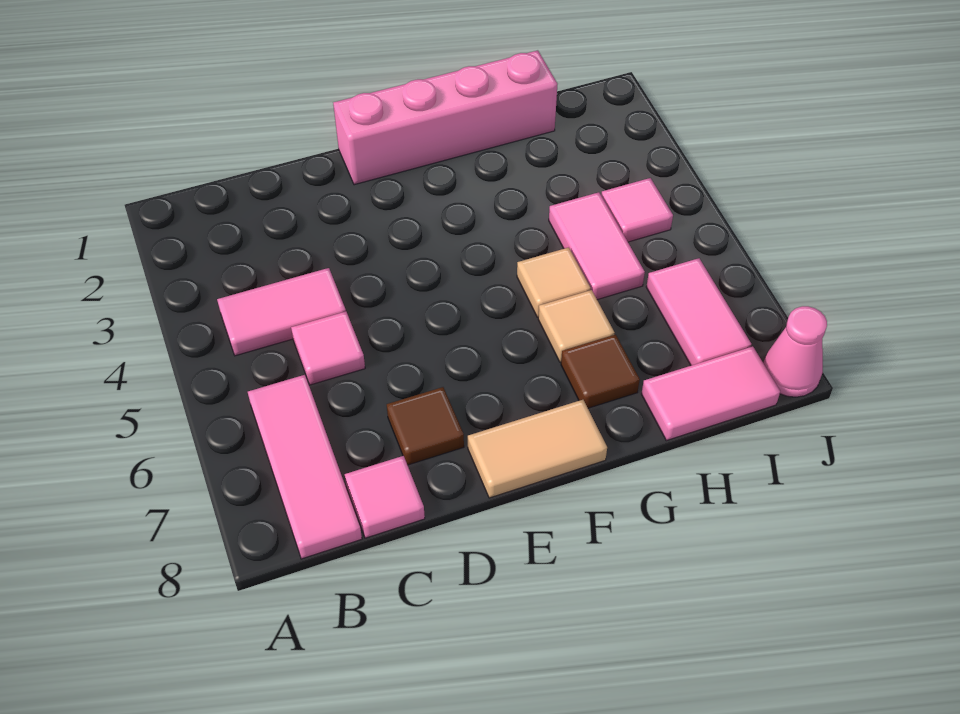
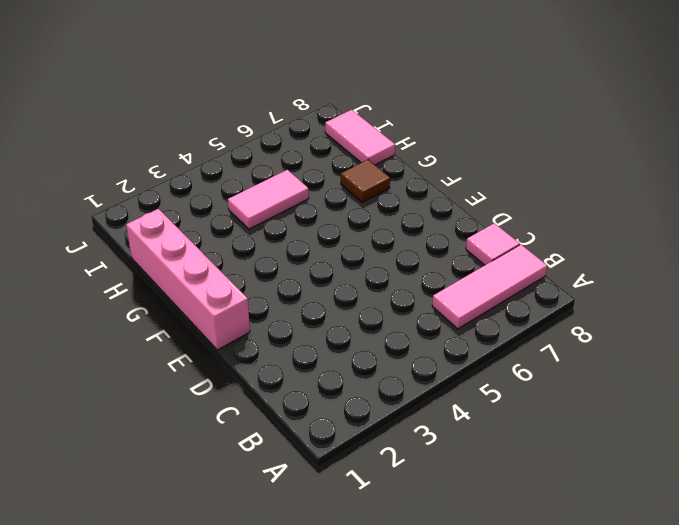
none -> pink 1x2 tile [217,268,346,356]
none -> pink 1x1 tile [291,312,365,385]
none -> brown 1x1 tile [387,387,464,465]

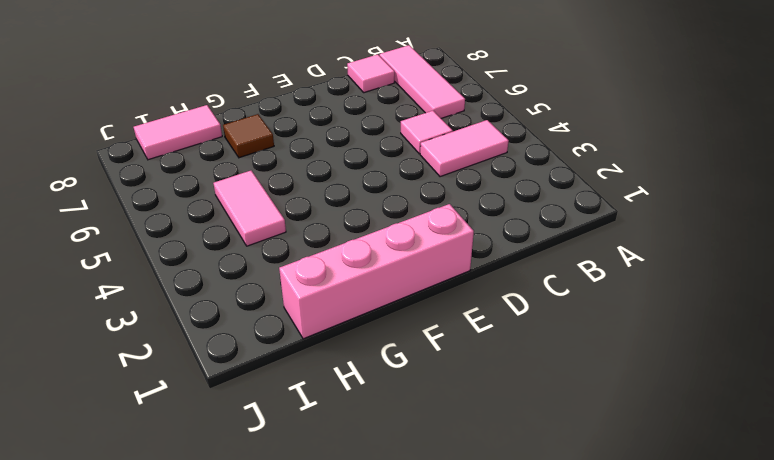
none -> brown 1x1 tile [387,387,464,465]
none -> tan 1x2 tile [468,400,607,498]
none -> tan 1x1 tile [517,247,591,317]

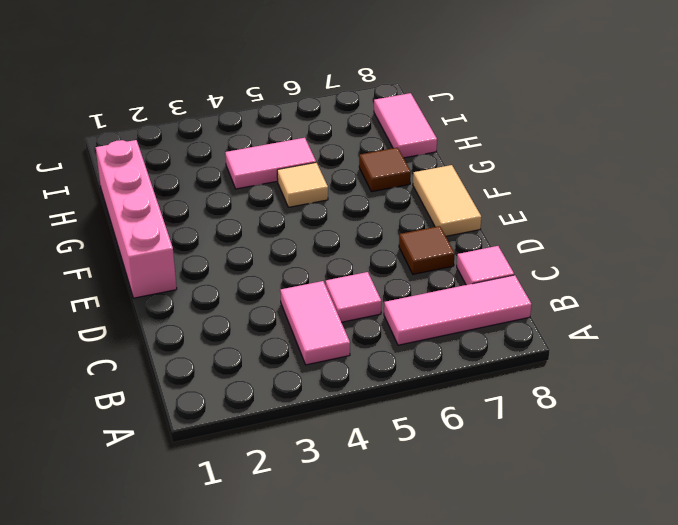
none -> tan 1x1 tile [538,290,615,362]
none -> pink 1x1 tile [601,178,673,242]
none -> pink 1x2 tile [646,258,752,366]

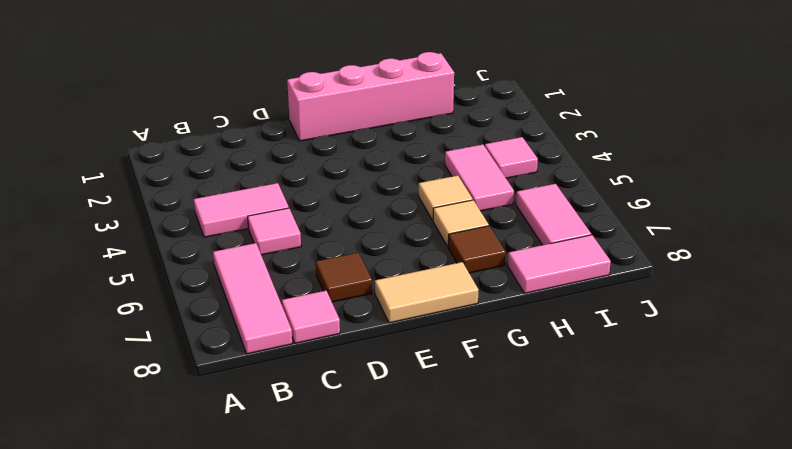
none -> pink 1x1 cone [763,306,827,397]

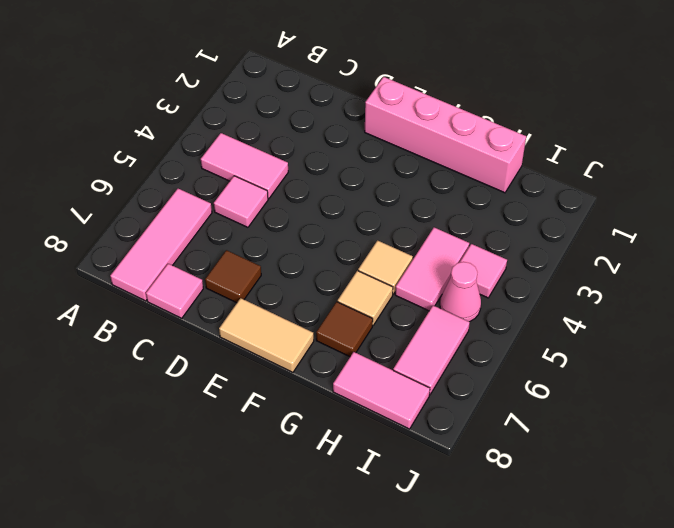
pink 1x1 cone [440,262,481,322] -> pink 1x1 cone moved to [763,306,827,397]

